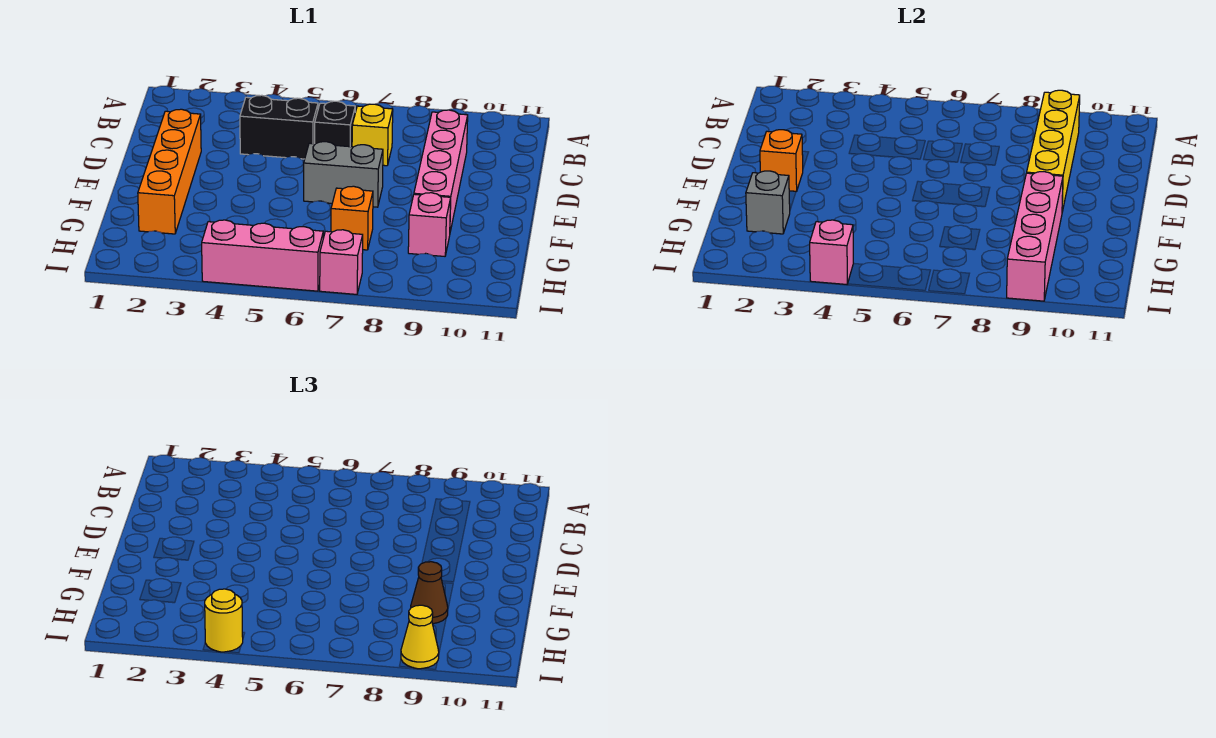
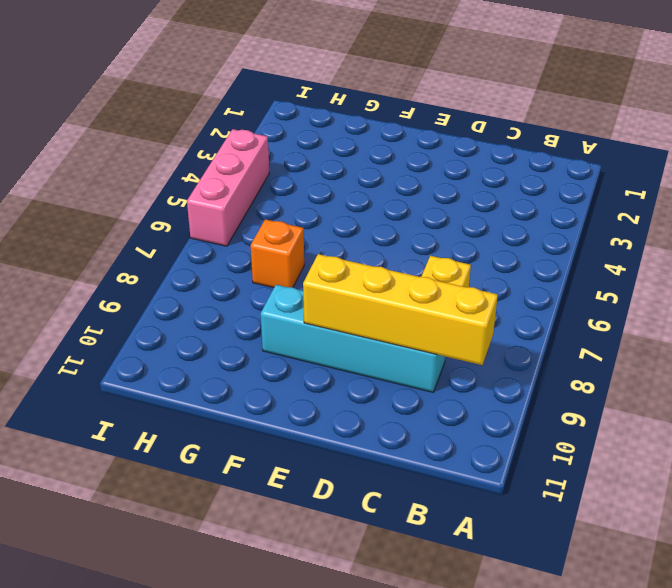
cyan 1x4 brick [261,285,445,392] -> pink 1x4 brick [414,110,468,231]
none -> black 1x2 brick [240,95,318,159]
none -> black 1x1 brick [315,101,355,147]
none -> orange 1x4 brick [138,109,201,234]

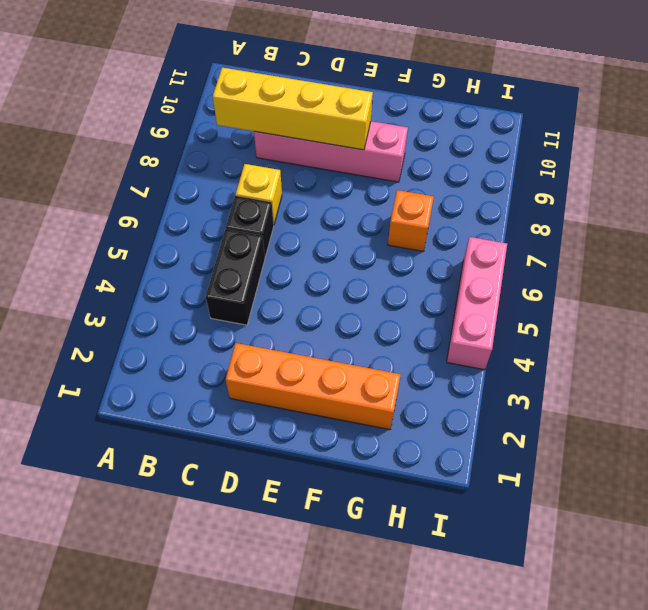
none -> grey 1x2 brick [304,142,383,207]
none -> pink 1x1 brick [408,193,451,256]
none -> pink 1x1 brick [320,230,363,294]

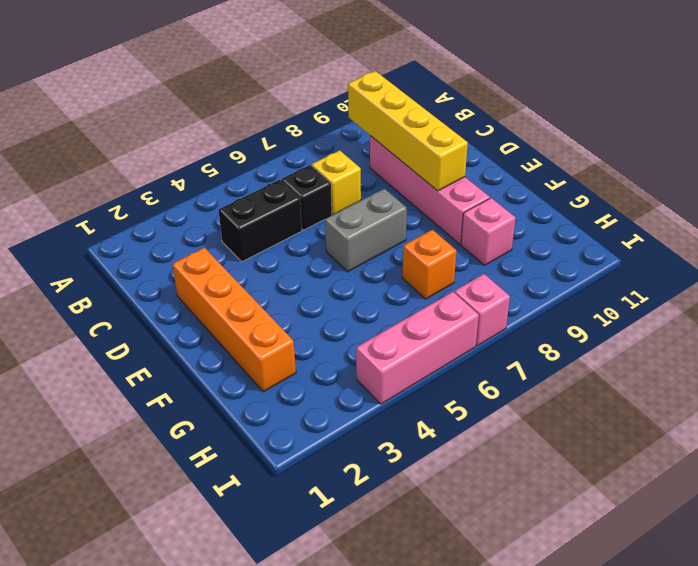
none -> orange 1x1 brick [760,130,803,192]
none -> pink 1x4 brick [1007,172,1063,301]
none -> grey 1x1 brick [746,171,790,234]

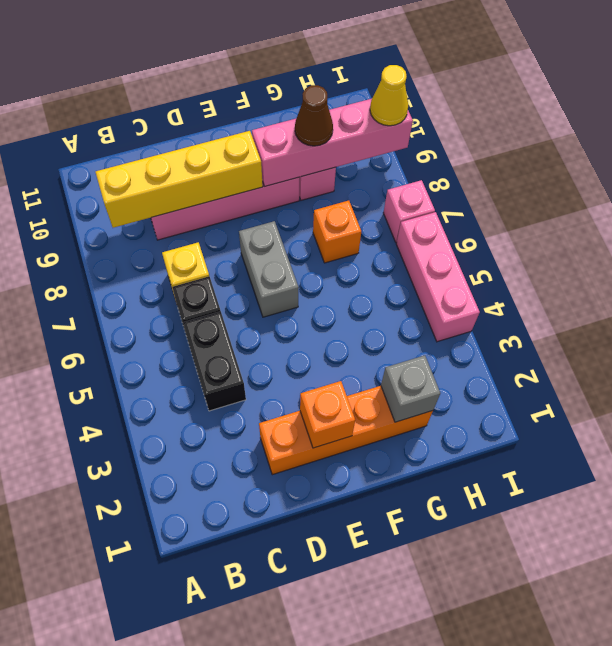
none -> pink 1x1 brick [810,220,853,284]
none -> yellow 1x1 round brick [205,589,243,652]

